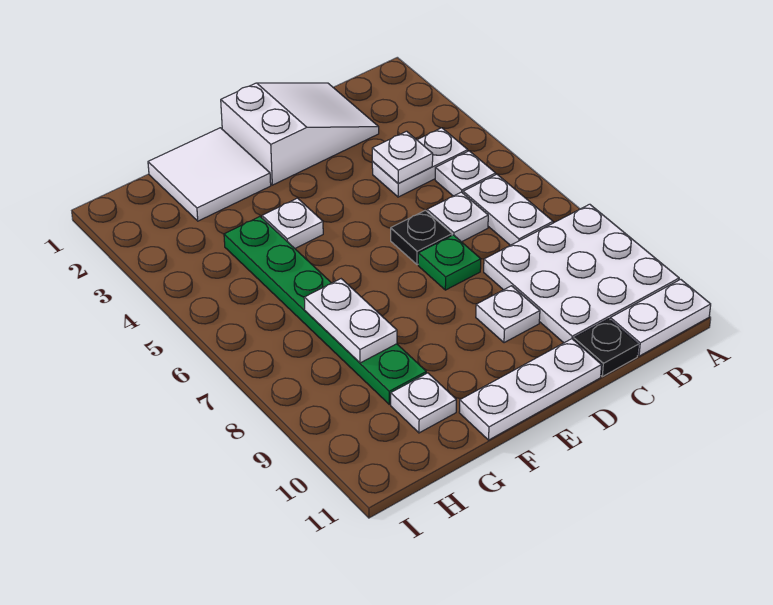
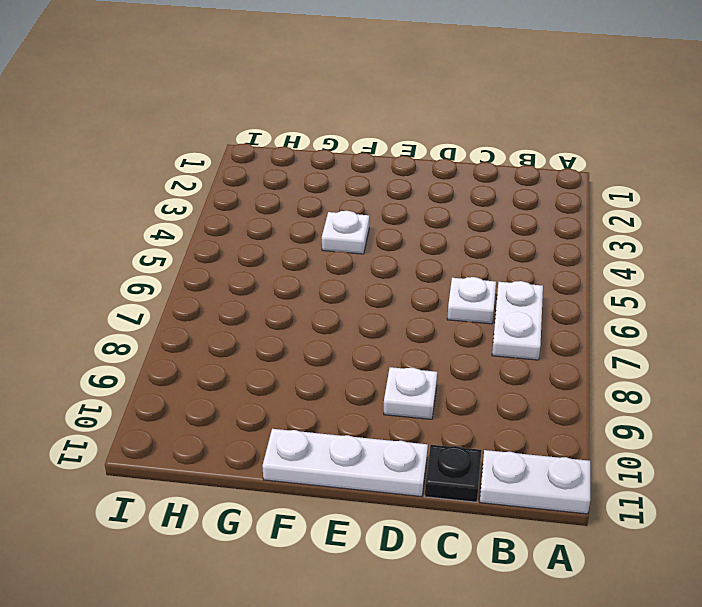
none -> white 3x3 plate [484,204,679,343]
none -> white 1x2 plate [372,128,468,197]
none -> white 1x1 plate [435,151,496,196]

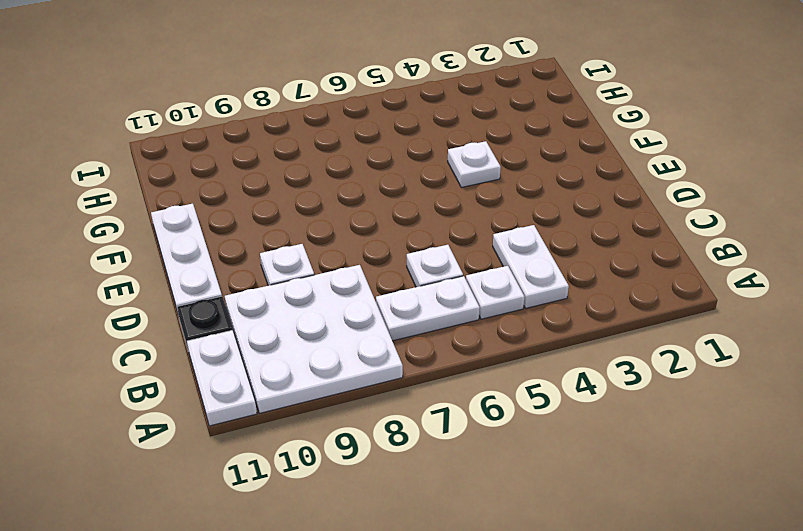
none -> white 2x3 slope [221,83,379,185]
none -> black 1x1 plate [391,210,452,265]
none -> green 1x1 plate [418,235,481,290]

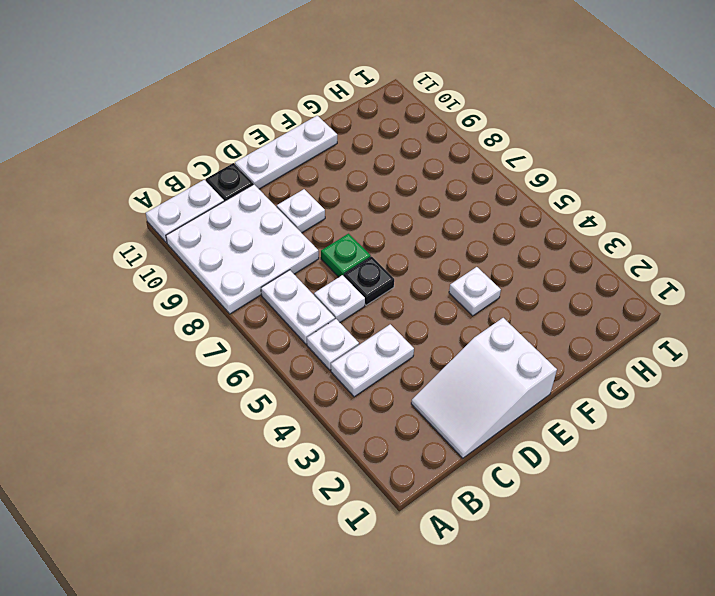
none -> white 2x2 tile [148,128,271,221]
none -> green 1x6 plate [224,217,426,404]
none -> white 1x1 plate [391,373,456,433]

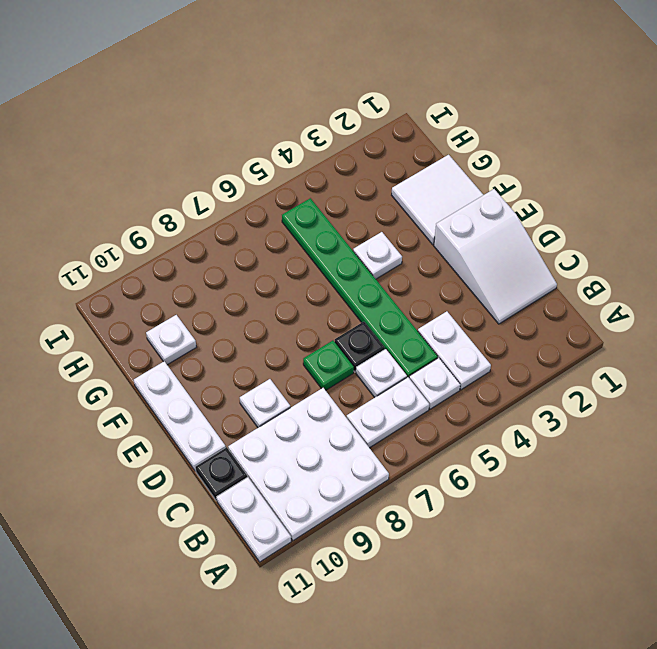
green 1x6 plate [282,198,438,377] -> green 1x6 plate turned to [224,217,426,404]
none -> white 1x1 plate [372,131,433,184]
none -> white 1x2 plate [304,279,397,363]

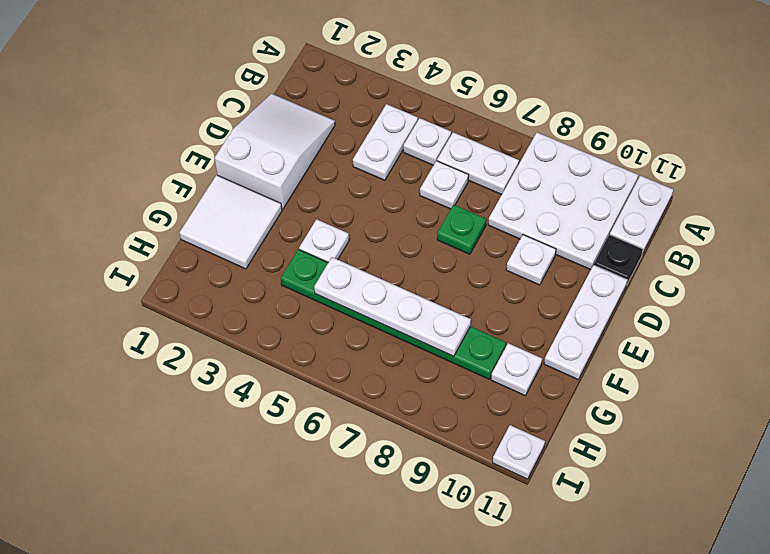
white 1x4 plate [314,257,471,356] -> white 1x2 plate [304,279,397,363]
white 1x1 plate [493,425,545,479] -> white 1x1 plate moved to [372,131,433,184]
none -> black 1x1 plate [391,210,452,265]

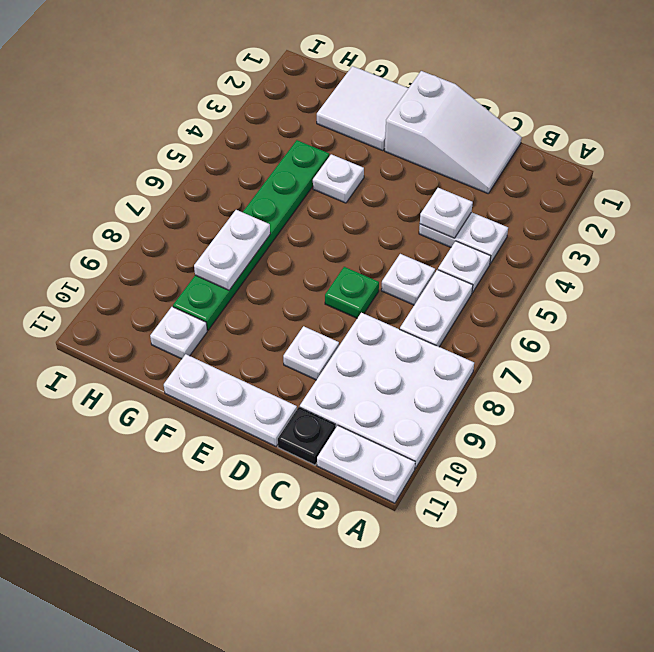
none -> black 1x1 plate [391,210,452,265]

